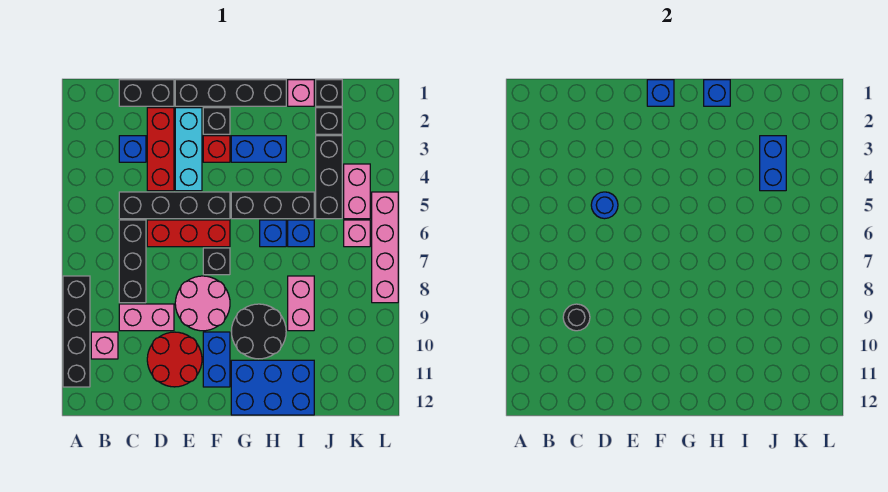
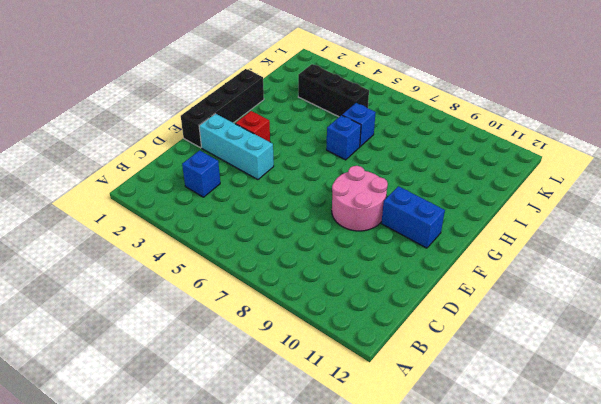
none -> black 1x4 brick [63,276,90,387]
none -> pink 1x1 brick [91,332,118,359]
none -> black 1x2 brick [119,80,174,106]
none -> black 1x4 brick [119,192,230,219]

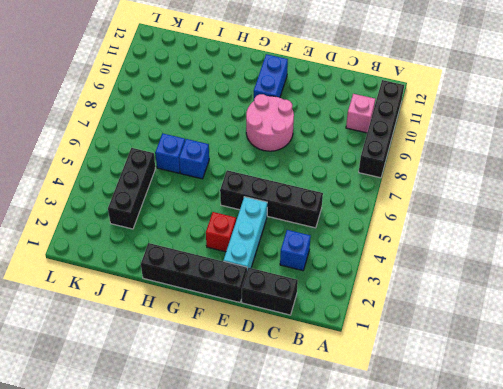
none -> black 1x3 brick [119,220,146,303]
none -> pink 1x2 brick [119,304,174,331]
none -> red 1x3 brick [147,108,174,191]
none -> red 1x3 brick [147,220,230,247]

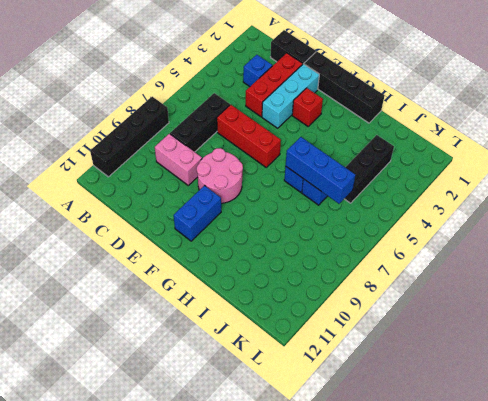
blue 1x3 brick [286,137,355,204] -> none
none -> pink 1x1 brick [91,332,118,359]
none -> black 1x4 brick [119,192,230,219]
none -> red 2x2 round brick [147,332,202,387]
none -> black 1x1 brick [203,108,230,134]

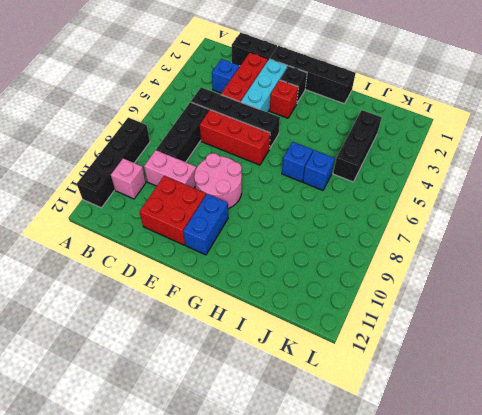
red 2x2 brick [140,176,206,245] -> red 2x2 round brick [147,332,202,387]
none -> black 1x1 brick [203,248,230,275]
none -> blue 1x2 brick [231,136,286,162]
none -> black 1x3 brick [231,192,314,219]
none -> black 2x2 round brick [231,304,286,359]

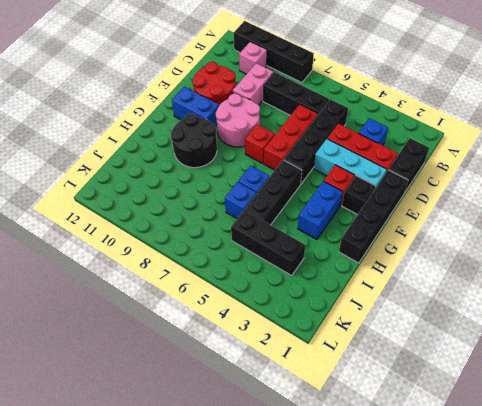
red 1x1 brick [245,124,275,164] -> black 1x1 brick [203,248,230,275]
none -> blue 2x3 brick [231,360,314,415]
none -> pink 1x1 brick [288,80,314,106]
none -> pink 1x2 brick [288,276,314,331]
none -> black 1x1 brick [316,80,342,106]

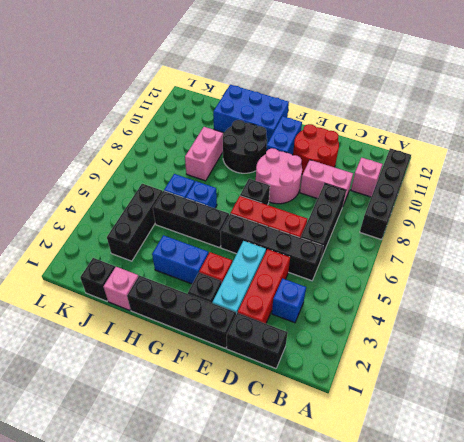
none -> black 1x1 brick [316,108,342,134]
none -> pink 1x2 brick [344,164,370,219]
none -> pink 1x1 brick [344,220,370,247]
none -> pink 1x4 brick [372,192,398,303]

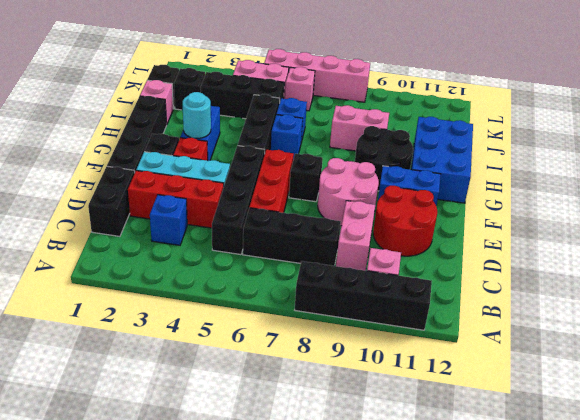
cyan 1x1 round brick [183,92,211,138] -> none
none -> black 1x1 round brick [563,304,590,331]
none -> blue 1x1 round brick [591,192,618,219]
none -> blue 1x1 brick [647,80,674,106]
none -> blue 1x1 brick [704,80,730,106]

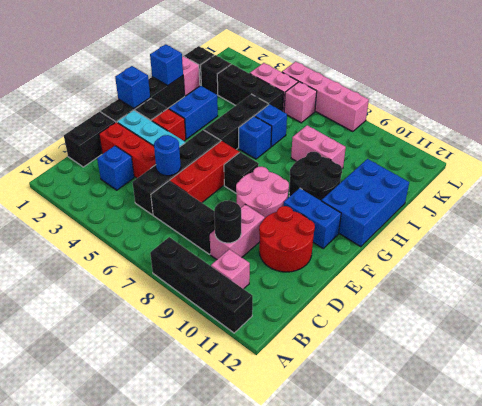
none -> blue 1x2 brick [760,136,786,191]

